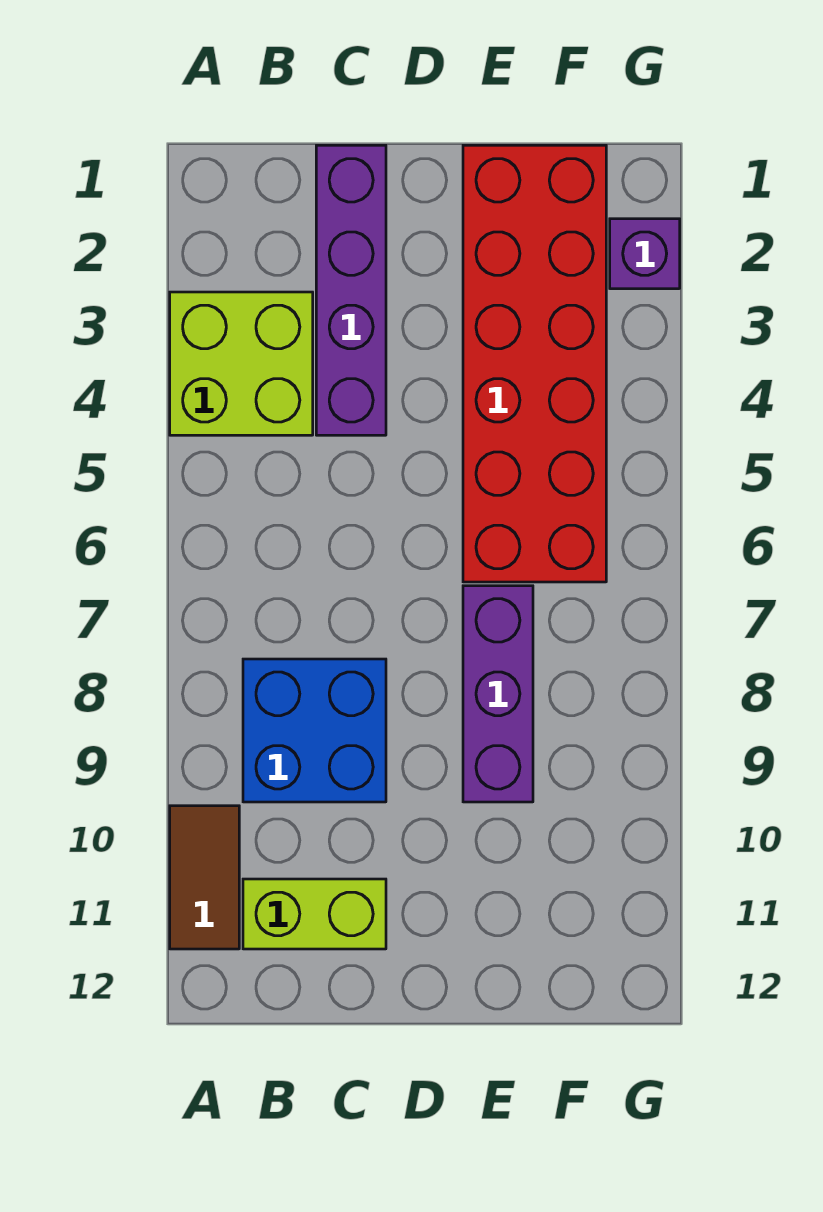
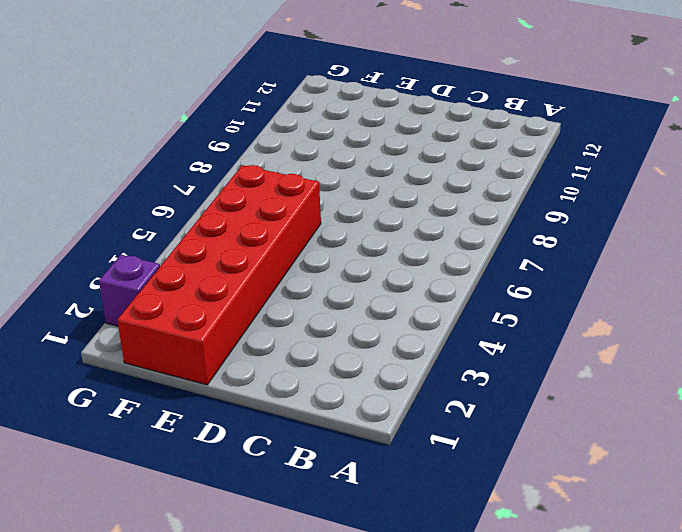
none -> lime 2x2 brick [170,292,313,435]
none -> brown 1x2 tile [170,806,239,949]

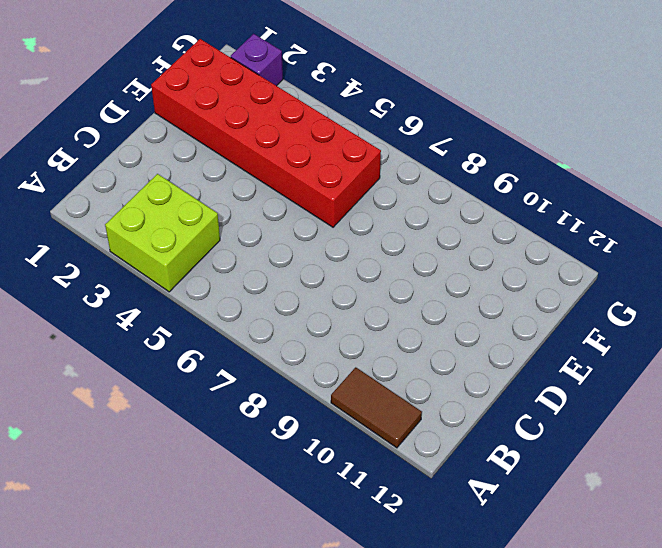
none -> blue 2x2 brick [243,659,386,802]
none -> lime 1x2 brick [243,879,386,949]

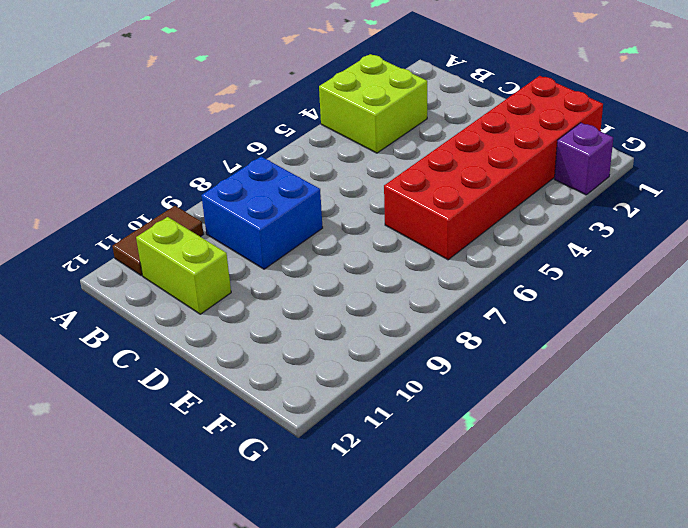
none -> purple 1x4 brick [316,145,386,435]
none -> purple 1x3 brick [463,586,533,802]

